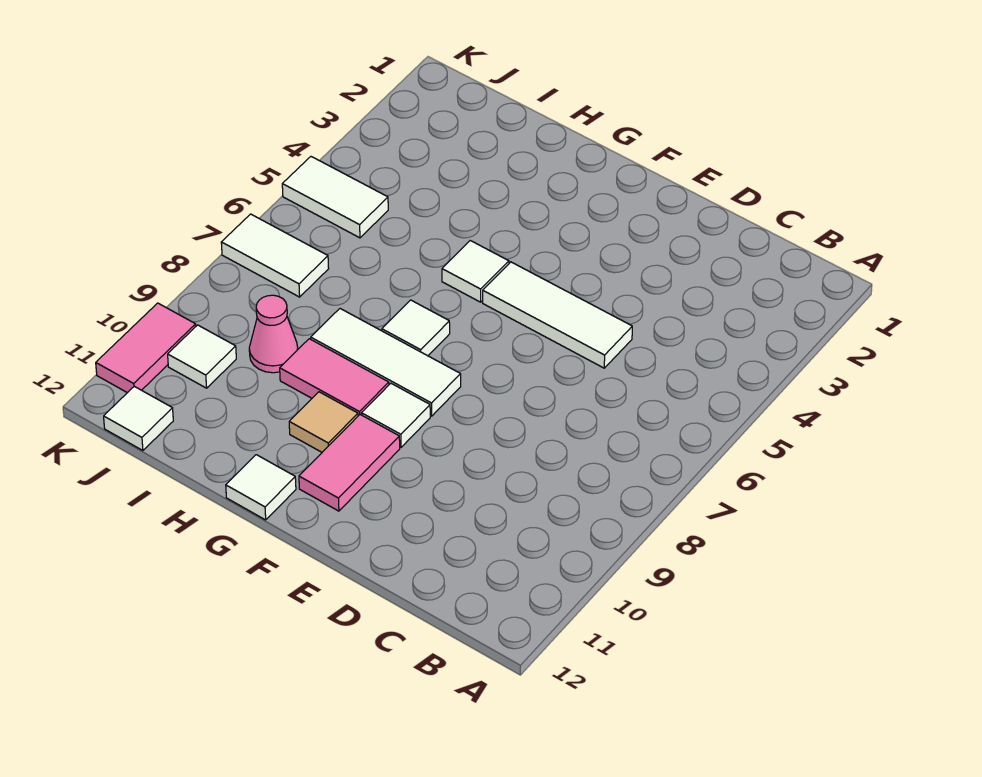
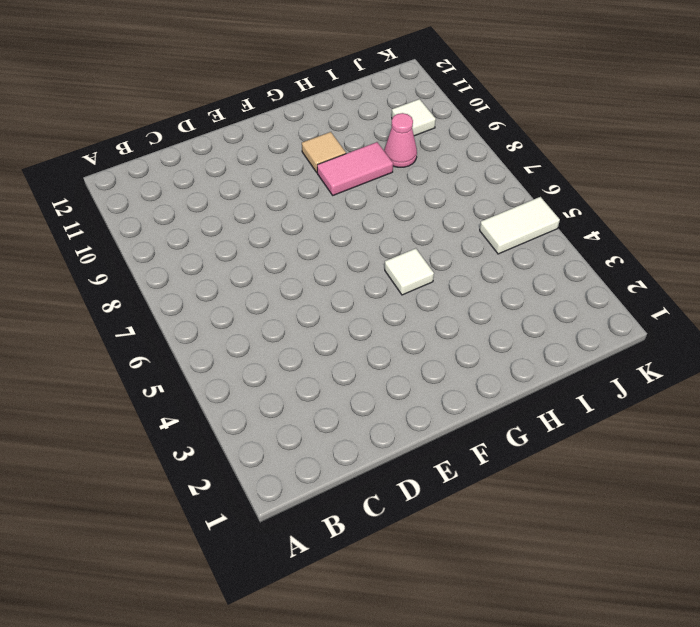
none -> white 1x3 tile [483,262,632,368]
none -> white 1x3 tile [311,309,461,416]
none -> white 1x1 tile [362,383,430,447]

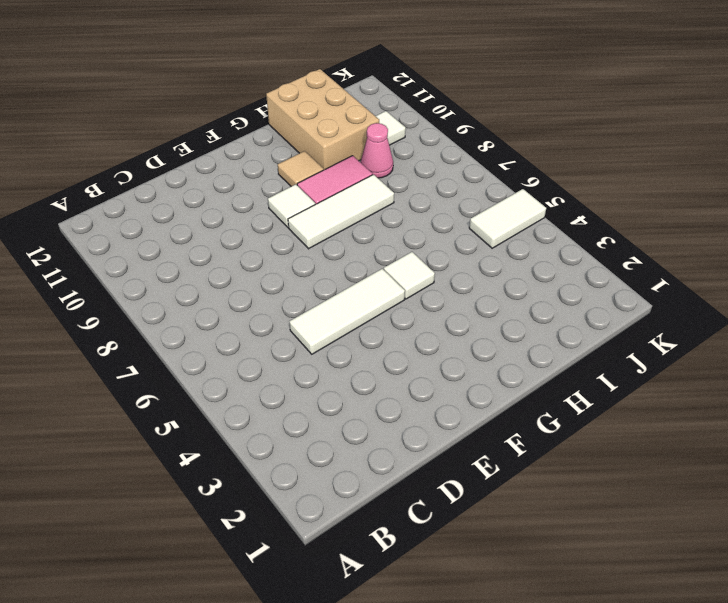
tan 2x3 brick [266,69,379,170] -> none
none -> pink 1x2 tile [299,415,400,511]
none -> white 1x1 tile [382,300,450,356]
none -> white 1x1 tile [226,455,296,520]

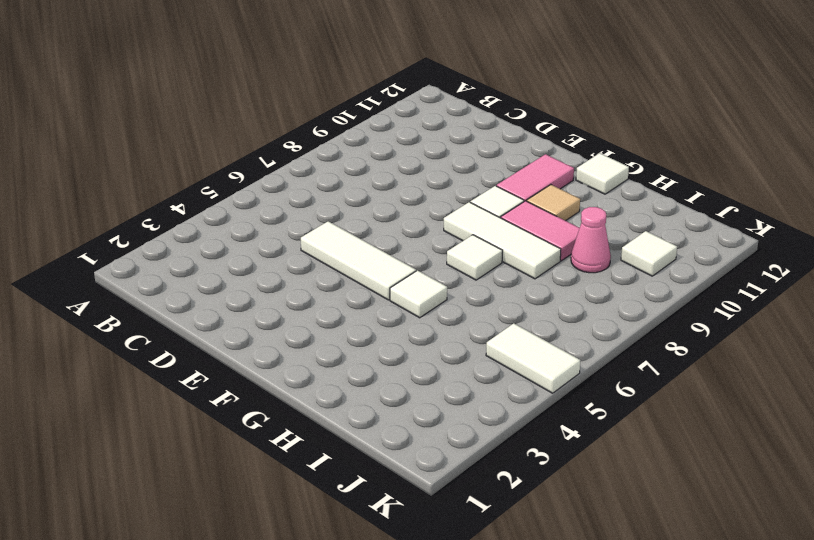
none -> white 1x2 tile [221,214,329,297]
none -> white 1x1 tile [104,386,173,451]
none -> pink 1x2 tile [96,303,196,393]

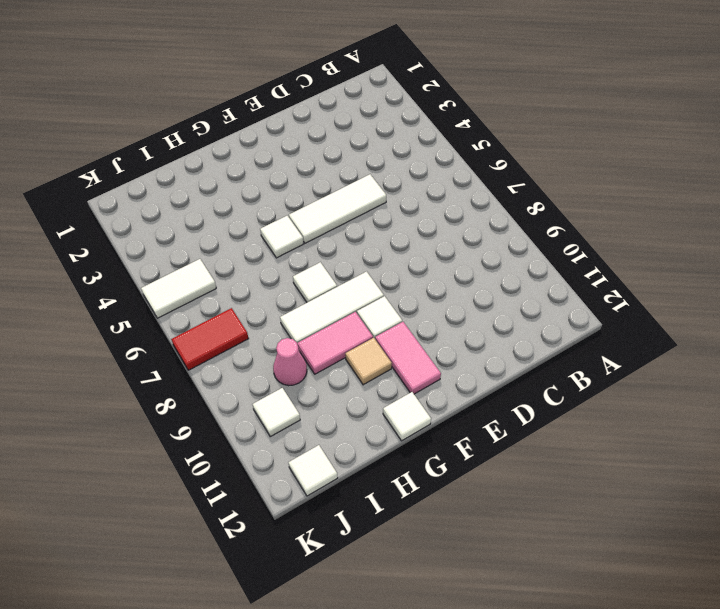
red 1x2 tile [171,308,249,370] -> white 1x2 tile [221,214,329,297]
none -> pink 1x2 tile [96,303,196,393]

